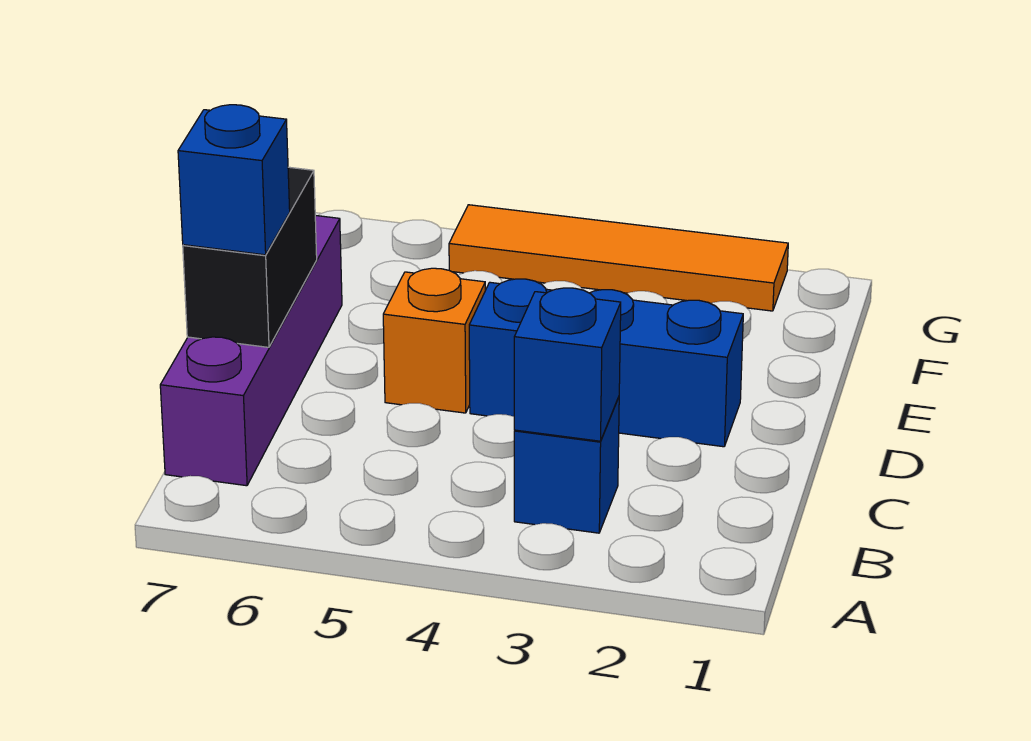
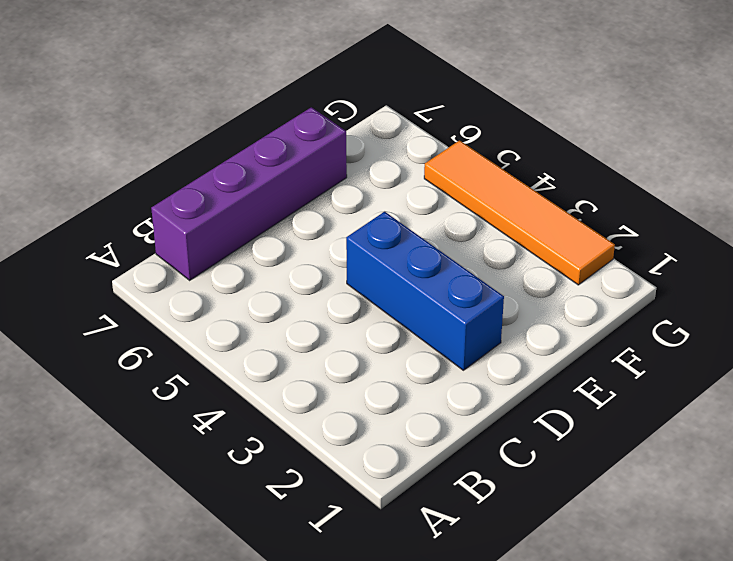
none -> blue 1x1 brick [514,397,619,533]
none -> orange 1x1 brick [383,268,485,413]

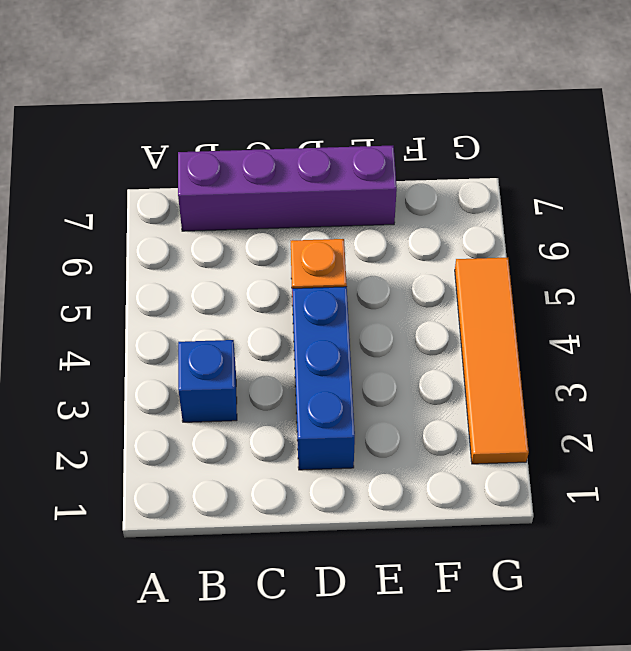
none -> blue 1x1 brick [514,288,621,441]
none -> black 1x2 brick [183,167,317,347]

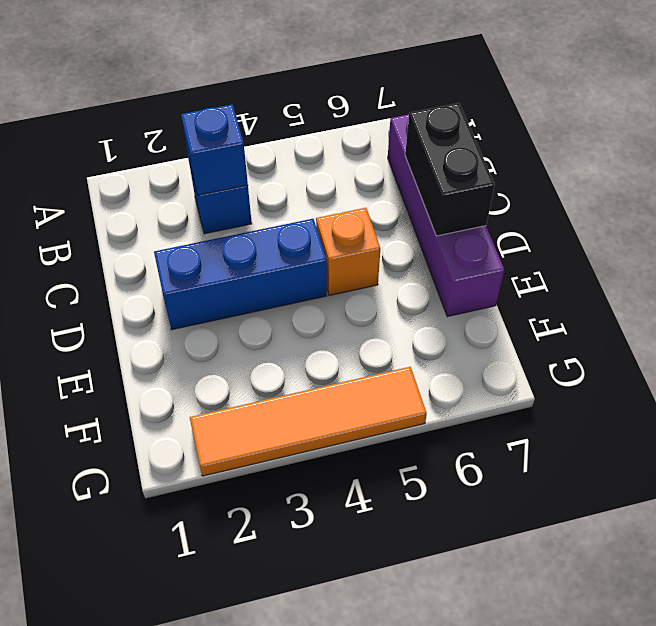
none -> blue 1x1 brick [178,105,290,255]

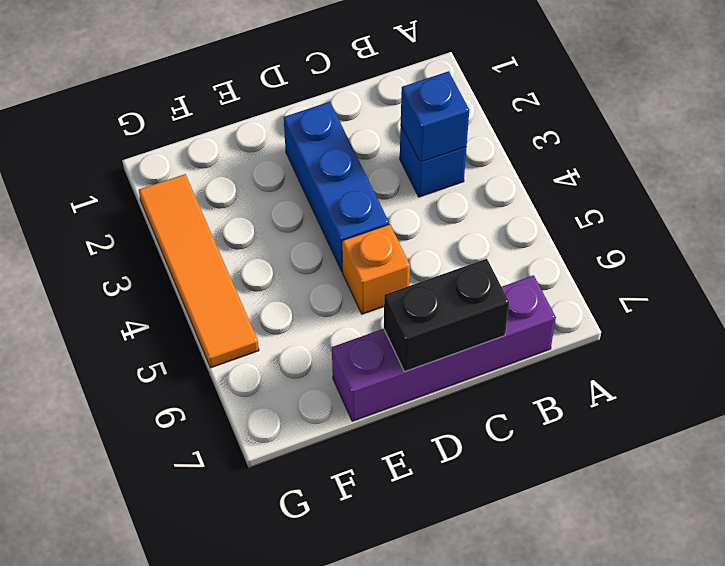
none -> blue 1x1 brick [178,105,290,255]

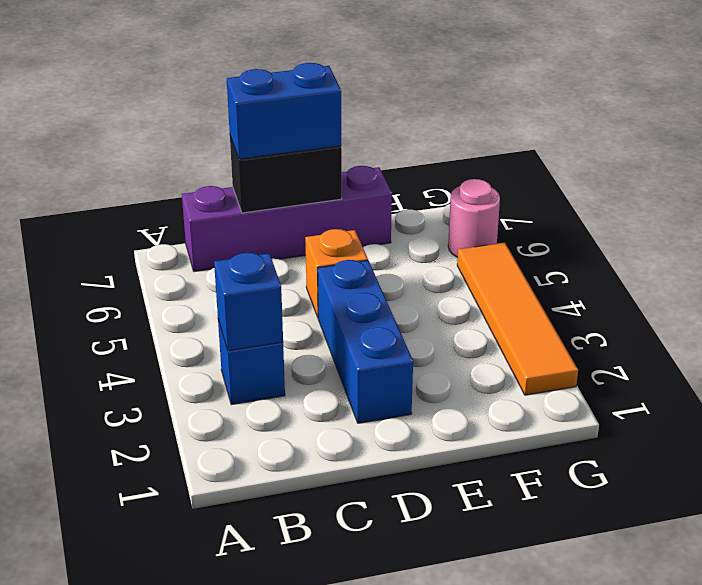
blue 1x2 brick [227,63,341,159] -> blue 1x1 brick [178,105,290,255]
pink 1x1 round brick [448,179,500,258] -> none

